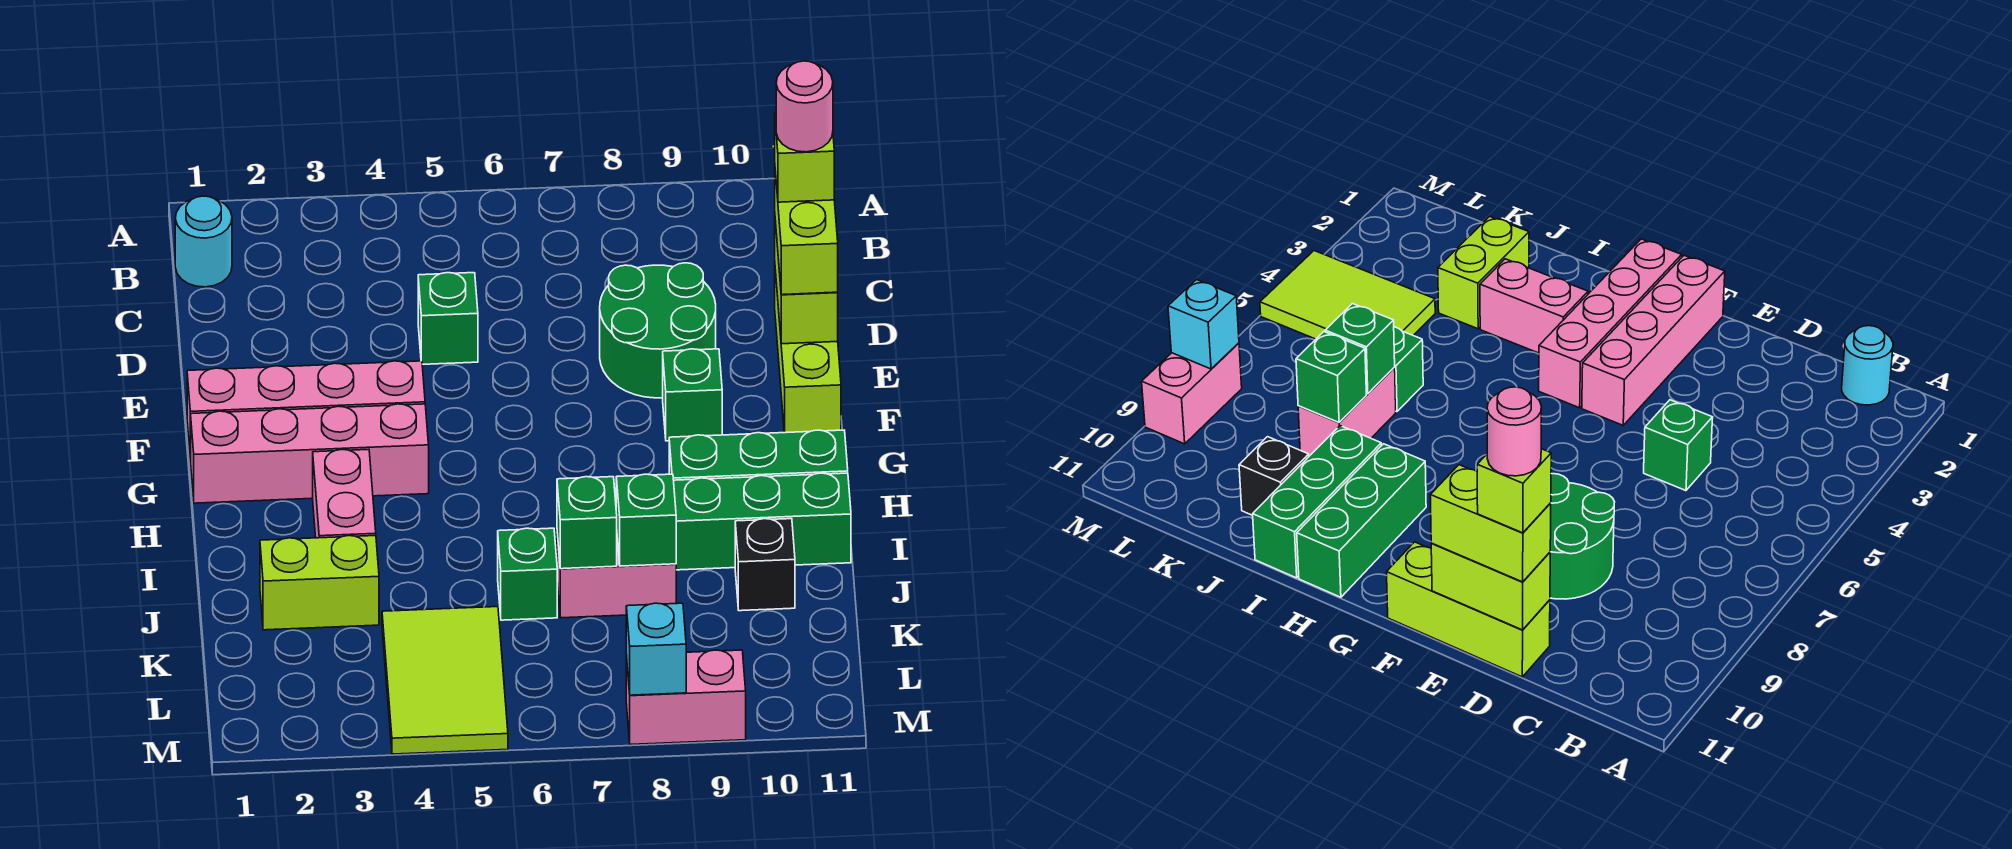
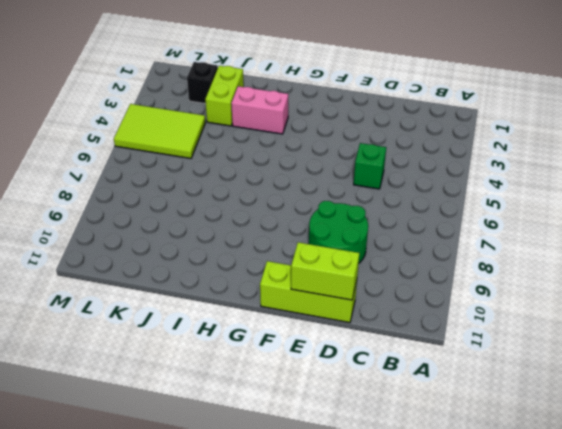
black 1x1 brick [187,62,218,104] -> black 1x1 brick moved to [735,519,795,611]
none -> cyan 1x1 round brick [175,196,232,287]
none -> pink 1x4 brick [187,361,425,460]
none -> green 1x1 brick [663,349,722,441]

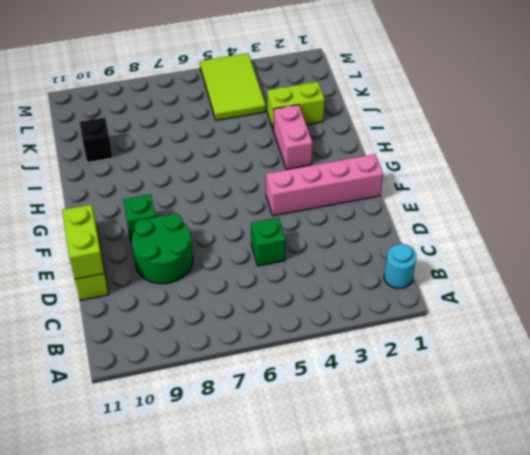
none -> pink 1x4 brick [191,404,429,503]
none -> green 1x3 brick [669,430,848,480]
none -> green 1x3 brick [674,473,851,570]

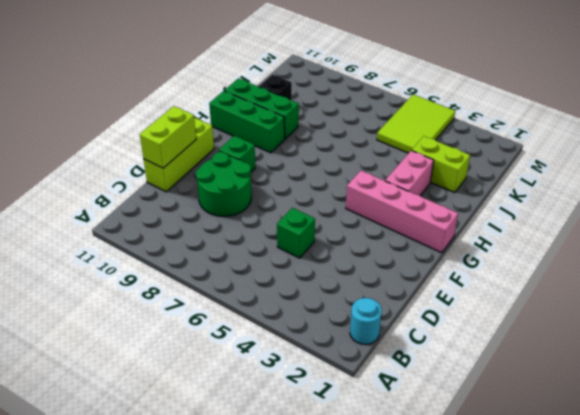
none -> pink 1x4 brick [187,361,425,460]
none -> green 1x1 brick [498,528,557,620]
none -> pink 1x2 brick [557,534,676,618]

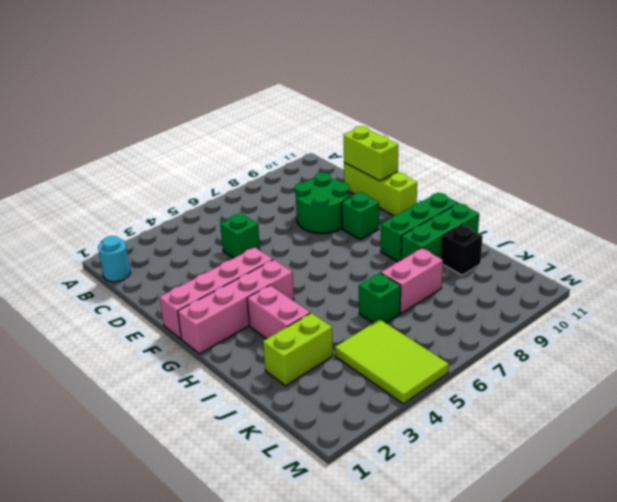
none -> pink 1x2 brick [626,650,746,745]
none -> green 1x1 brick [557,477,617,569]
none -> green 1x1 brick [616,474,676,566]

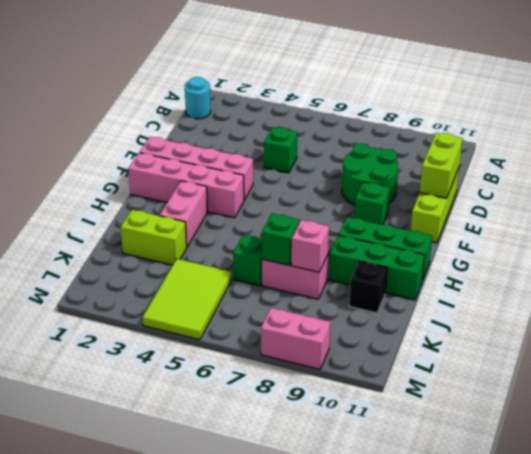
pink 1x1 brick [291,220,329,272] -> green 1x1 brick [616,474,676,566]
none -> cyan 1x1 brick [626,603,686,695]
none -> lime 1x2 brick [775,172,838,295]
none -> lime 1x1 brick [775,113,834,202]

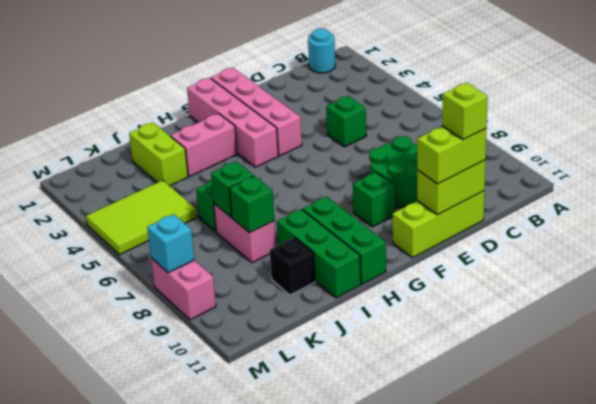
none -> pink 1x1 round brick [776,61,833,152]

